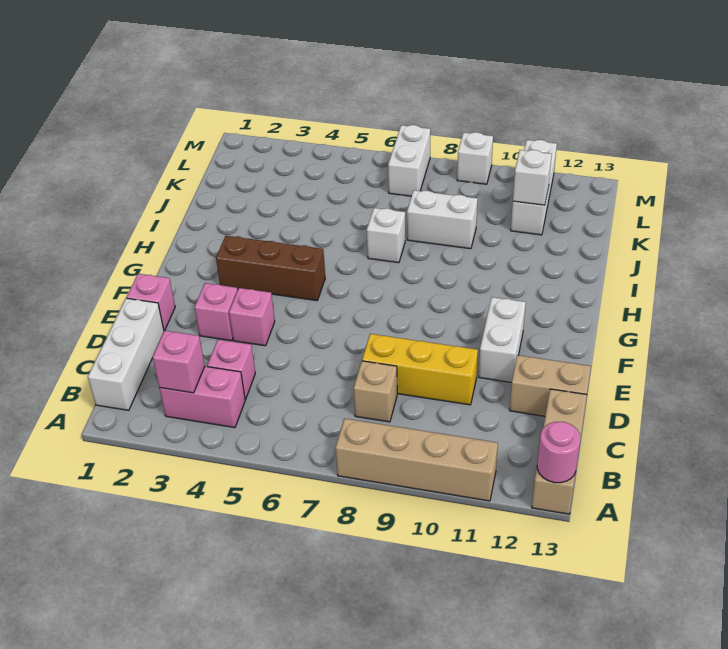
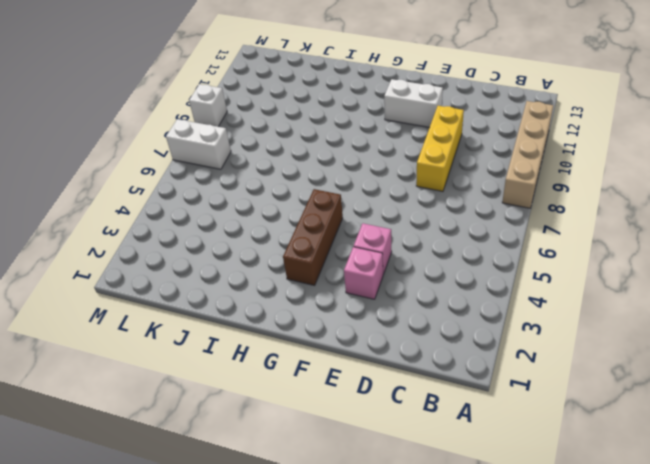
none -> tan 1x3 brick [532,389,587,514]
none -> white 1x3 brick [88,298,164,410]
none -> pink 1x2 brick [159,366,245,428]

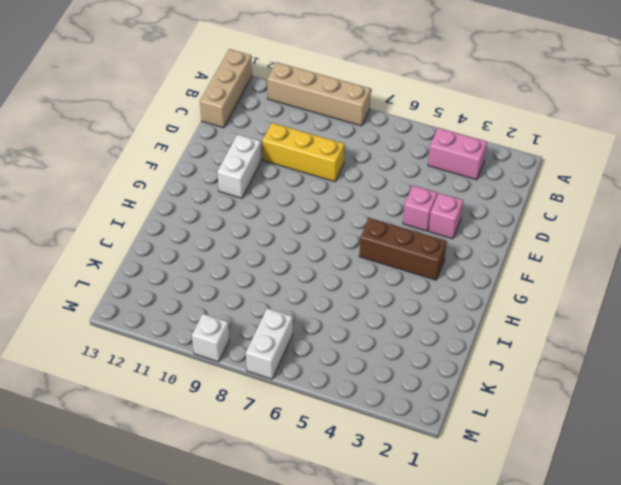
none -> white 1x3 brick [88,298,164,410]
none -> pink 1x1 brick [207,339,255,399]
none -> tan 1x1 brick [354,361,397,422]

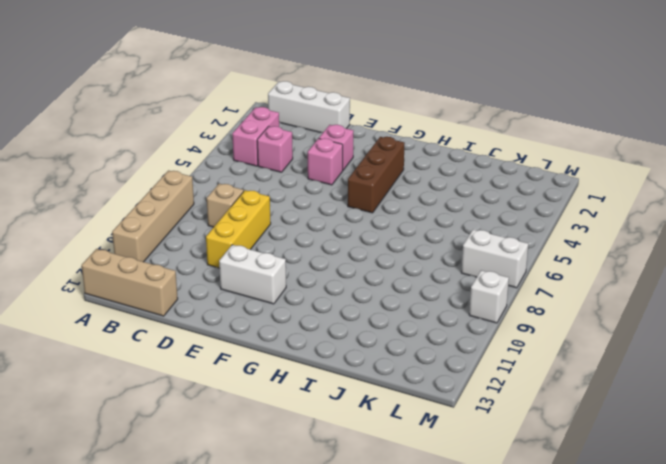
none -> tan 1x2 brick [510,355,591,416]
none -> pink 1x1 brick [127,274,175,331]
none -> white 1x1 brick [367,208,405,263]

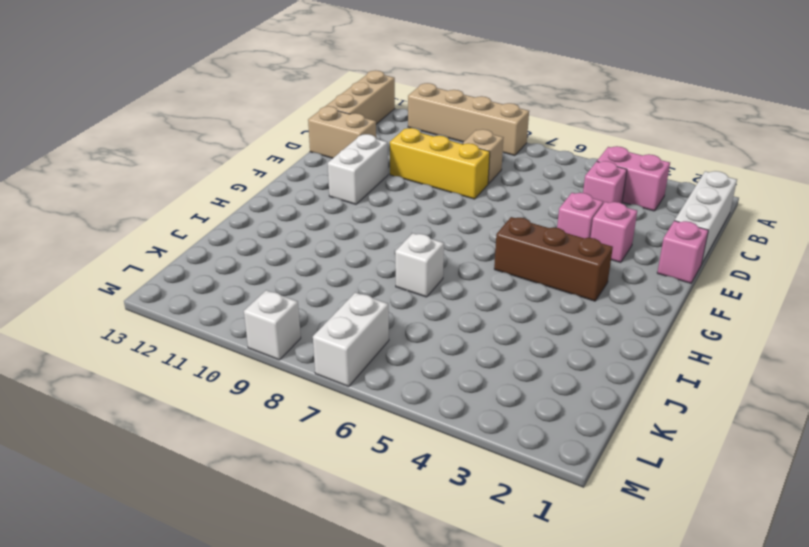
none -> white 1x2 brick [407,190,478,249]
none -> white 1x3 brick [511,140,557,235]
none -> pink 1x1 round brick [537,422,580,483]

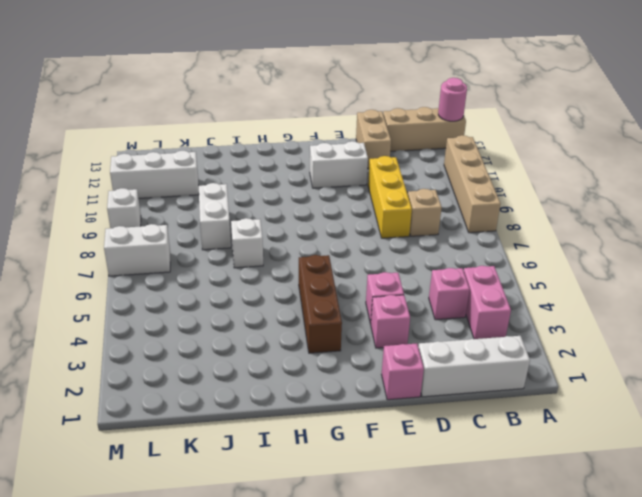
none -> pink 1x1 brick [153,331,205,393]
none -> white 1x1 brick [513,150,552,205]

